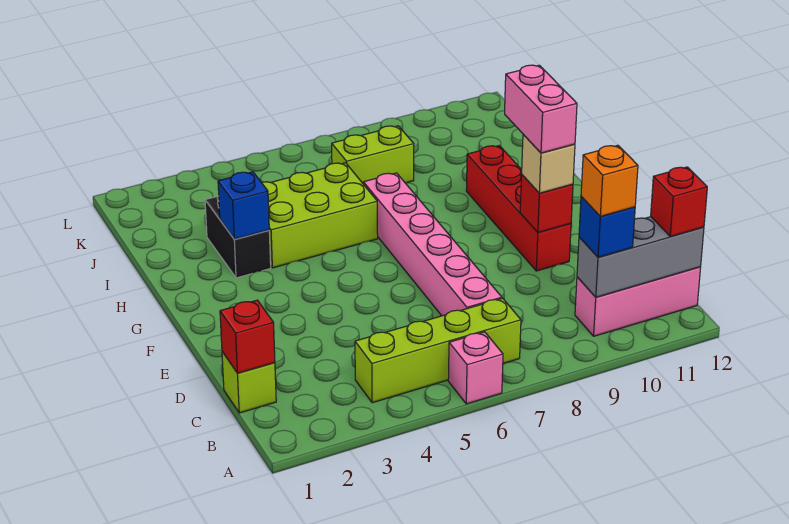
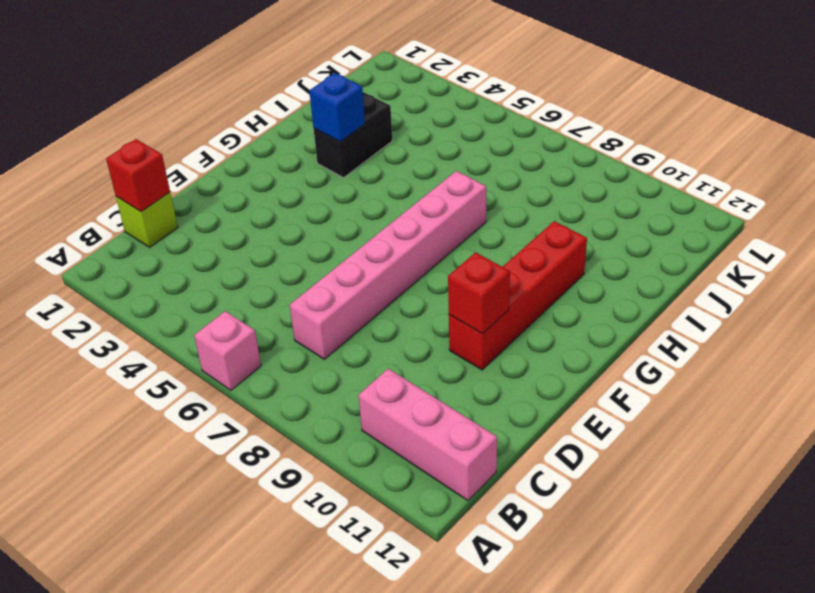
none -> lime 1x4 brick [355,298,521,403]
none -> lime 2x3 brick [261,163,378,268]
none -> lime 1x2 brick [332,126,414,183]

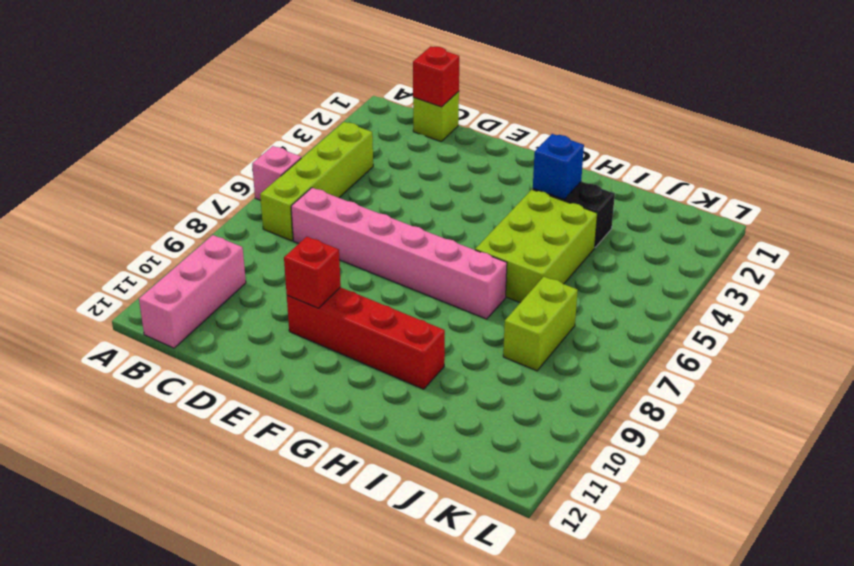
none -> grey 1x3 brick [577,217,704,297]
none -> blue 1x1 brick [579,196,635,257]
none -> red 1x1 brick [651,167,707,237]

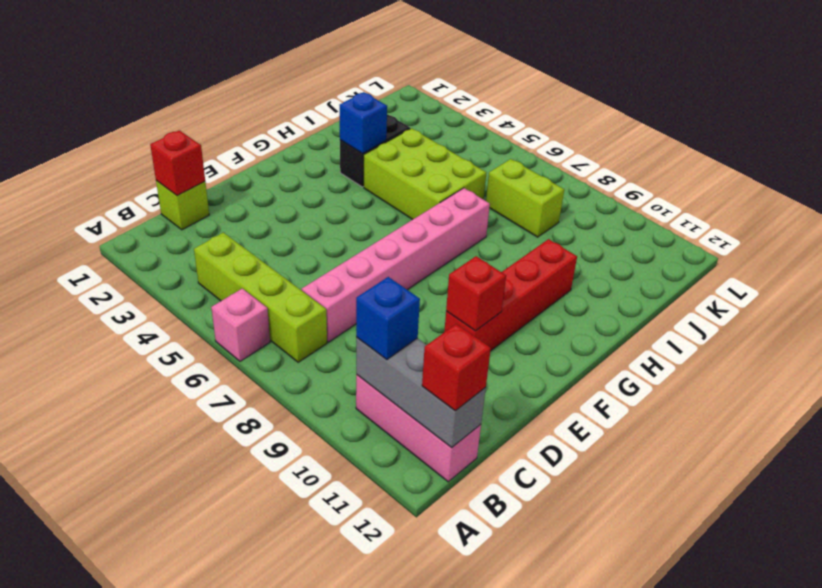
none -> tan 1x1 brick [522,134,575,193]
none -> orange 1x1 brick [581,145,638,216]
none -> pink 1x2 brick [505,65,577,153]

